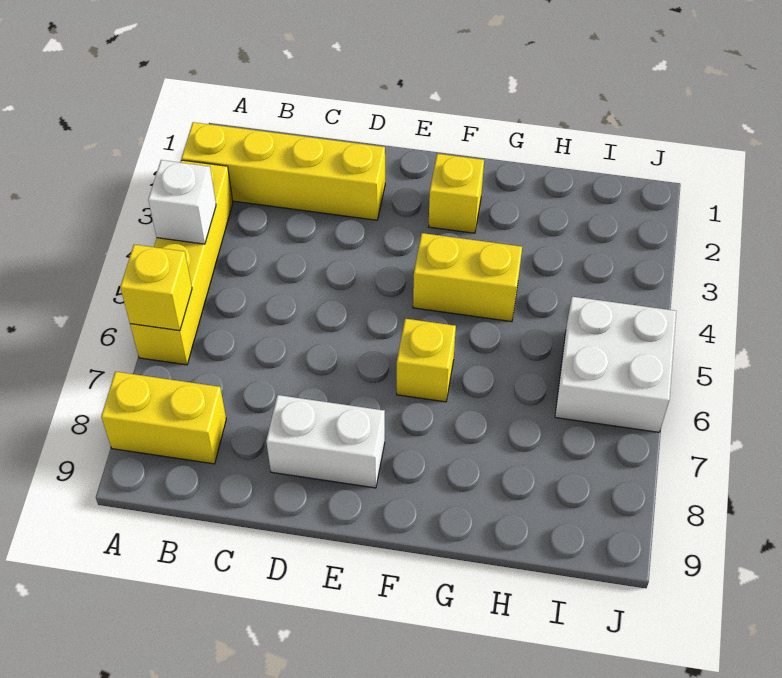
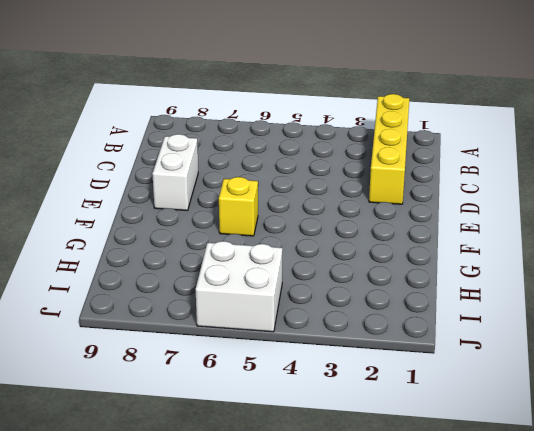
none -> yellow 1x4 brick [130,160,233,365]
none -> yellow 1x2 brick [101,372,226,464]

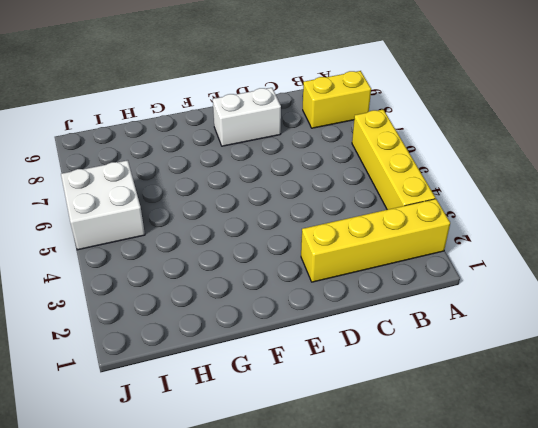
none -> yellow 1x1 brick [429,154,484,233]
none -> yellow 1x2 brick [413,233,522,322]

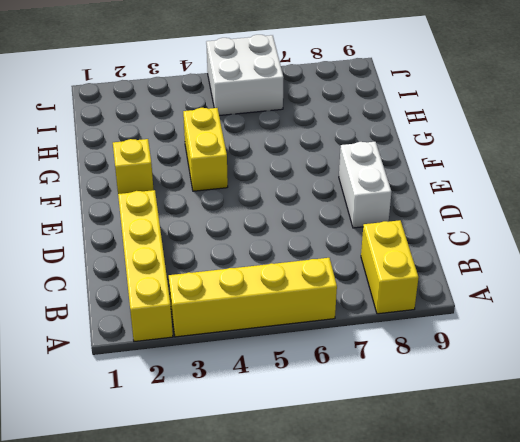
none -> yellow 1x1 brick [397,319,456,402]
none -> white 1x1 brick [148,160,216,244]

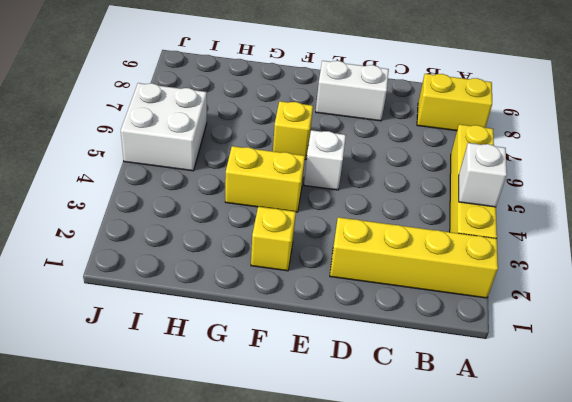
white 1x1 brick [304,130,346,190] -> none
none -> yellow 1x1 brick [120,245,192,331]

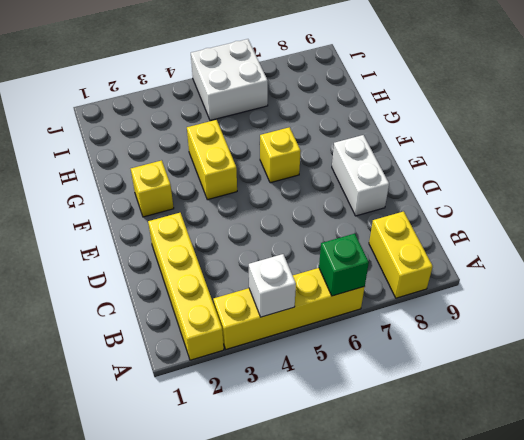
green 1x1 brick [319,234,369,296] -> yellow 1x1 brick [120,245,192,331]

